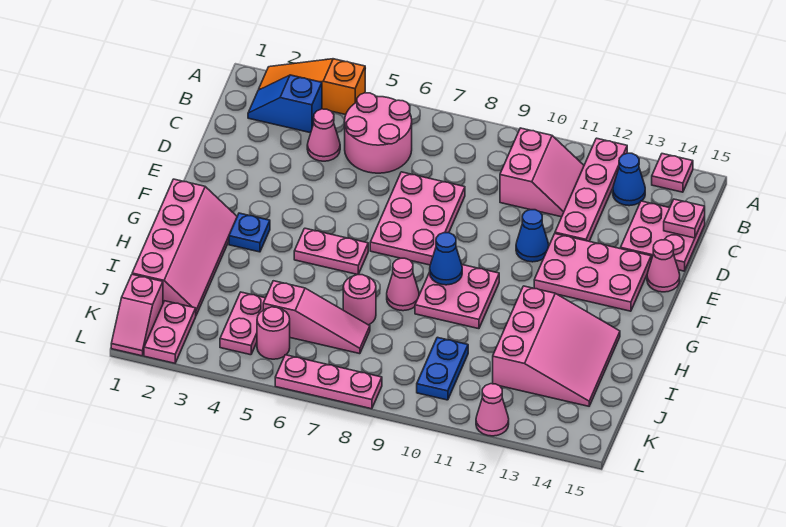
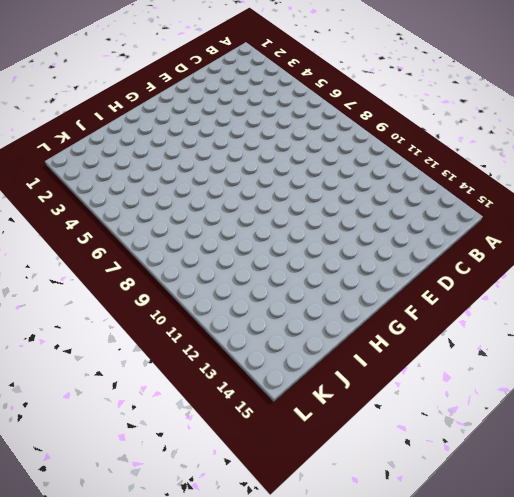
none -> orange 1x3 slope [259,59,365,115]
none -> pink 1x4 plate [555,138,627,241]
none -> pink 1x1 plate [652,154,693,192]
none -> blue 1x2 slope [248,75,322,133]

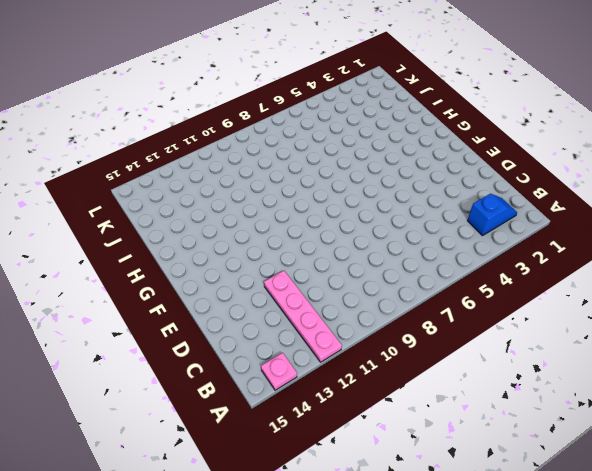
none -> orange 1x3 slope [259,59,365,115]
none -> pink 2x2 round brick [345,93,412,173]
none -> pink 2x2 slope [500,128,584,217]
none -> blue 1x1 cone [613,153,645,206]

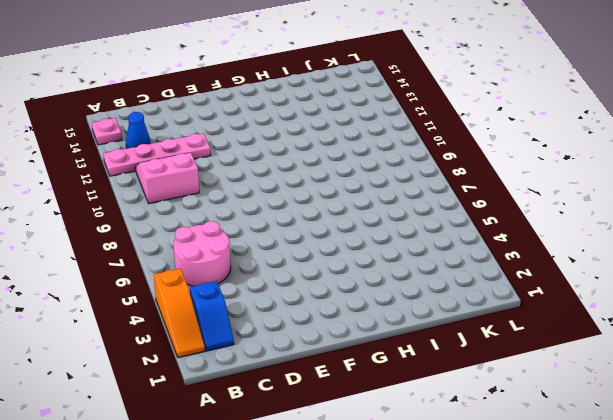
none -> pink 1x1 cone [307,109,340,161]
none -> pink 2x2 plate [621,201,705,271]
none -> pink 2x3 plate [370,172,465,265]
none -> blue 1x1 cone [516,210,549,262]

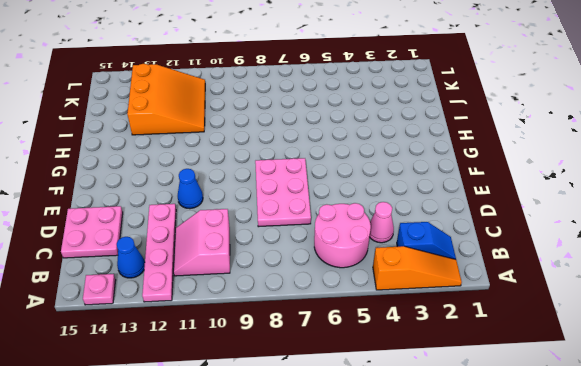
orange 3x3 slope [127,64,205,135] -> pink 3x3 slope [493,286,620,406]
none -> pink 2x3 plate [534,234,651,311]
none -> pink 1x1 cone [647,240,680,292]
none -> pink 2x4 slope [132,179,237,315]
none -> blue 1x1 plate [229,213,270,252]

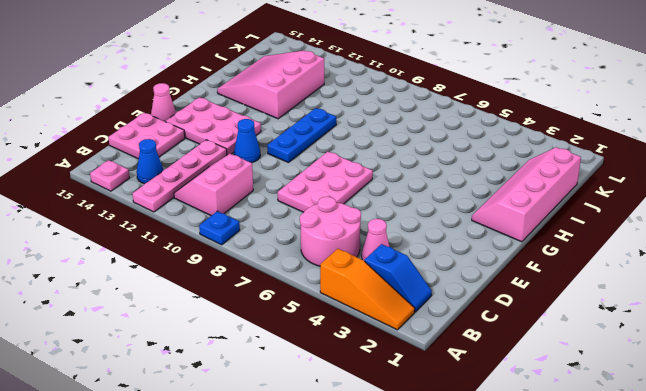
blue 1x1 plate [199,211,240,245] -> blue 1x1 plate moved to [229,213,270,252]
blue 1x3 plate [267,108,336,163] -> pink 2x2 plate [415,265,499,329]
none -> pink 1x2 plate [294,228,368,275]
none -> pink 1x1 cone [387,258,419,311]
none -> pink 1x1 round brick [343,274,376,325]
none -> pink 1x2 plate [220,292,265,355]

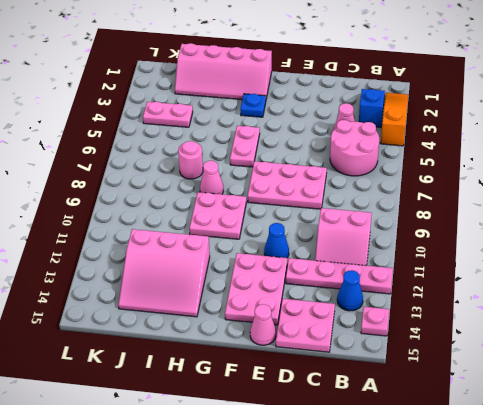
none -> pink 1x3 slope [263,281,370,354]
none -> blue 1x2 plate [417,337,468,400]
none -> pink 1x2 slope [111,274,163,356]
none -> pink 1x2 plate [144,301,196,363]

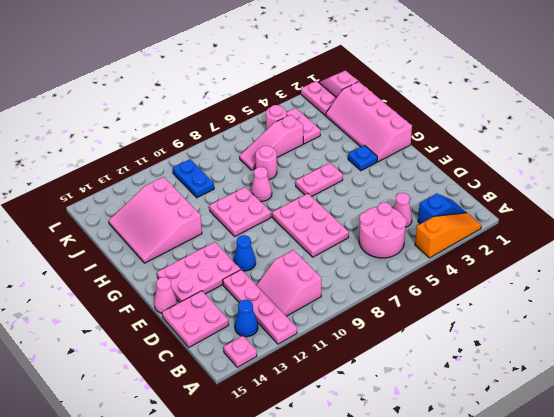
none -> pink 1x3 plate [275,355,382,409]
none -> pink 1x1 cone [476,384,509,436]
none -> pink 1x1 plate [664,199,705,238]
none -> blue 1x1 cone [430,233,462,285]

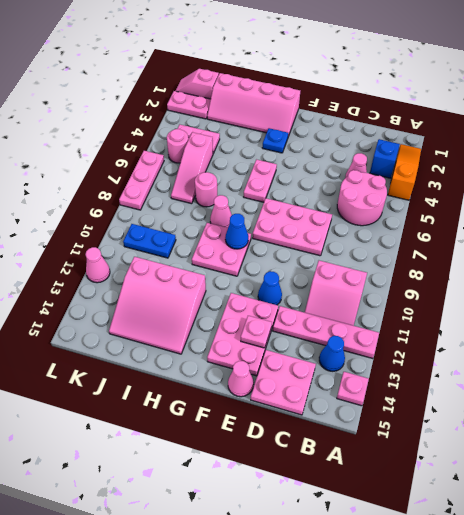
pink 1x1 plate [241,316,272,348] -> pink 1x1 plate moved to [664,199,705,238]

